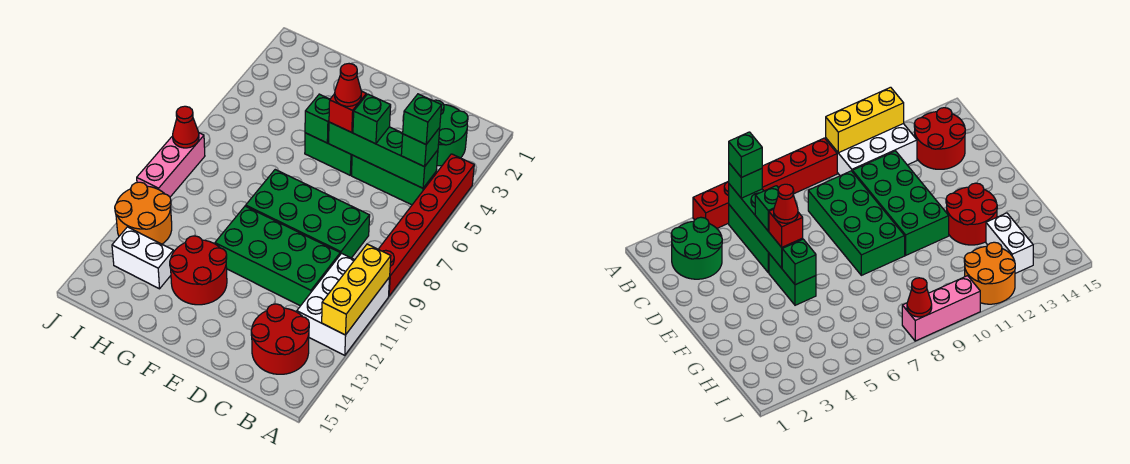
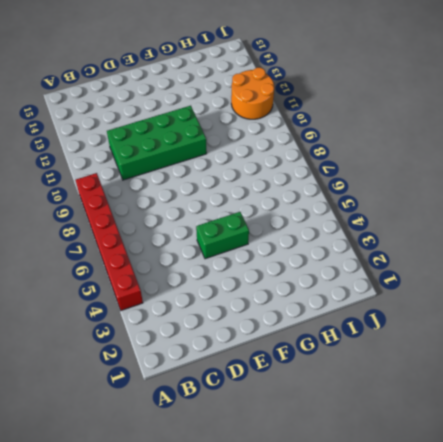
none -> white 2x3 brick [297,253,390,355]
none -> green 2x2 round brick [433,100,468,166]
none -> green 1x3 brick [351,155,436,205]

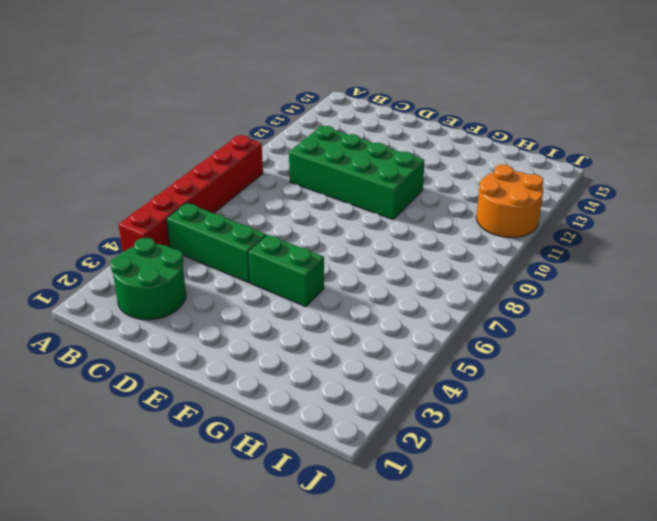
none -> white 2x3 brick [297,253,390,355]
none -> red 2x2 round brick [251,304,309,374]
none -> green 2x4 brick [246,170,370,258]

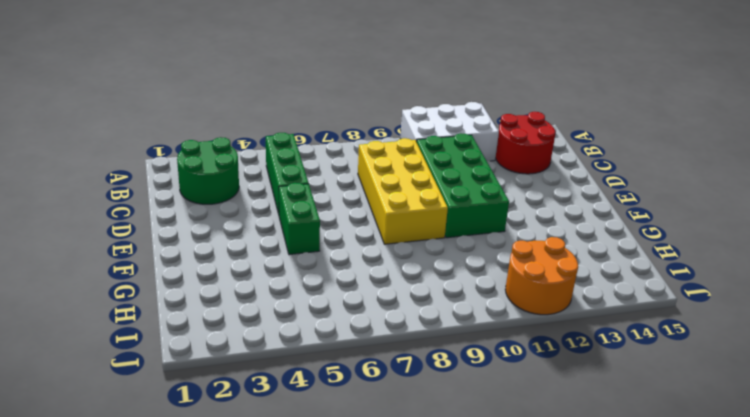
yellow 2x4 brick [358,138,448,244] -> green 2x4 brick [246,170,370,258]
none -> red 1x6 brick [378,154,474,296]
none -> red 2x2 round brick [170,236,227,305]
none -> white 1x2 brick [112,227,174,289]

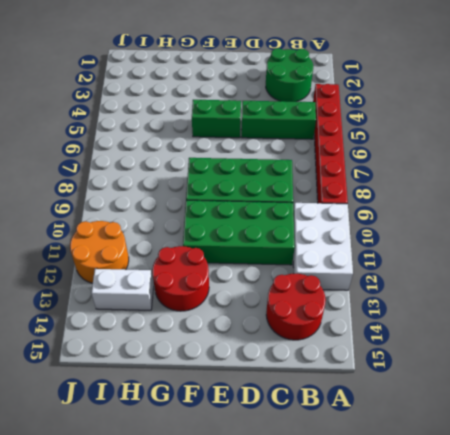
none -> pink 1x3 brick [137,133,205,197]
none -> yellow 1x3 brick [322,244,391,335]
none -> green 1x4 brick [329,122,438,188]

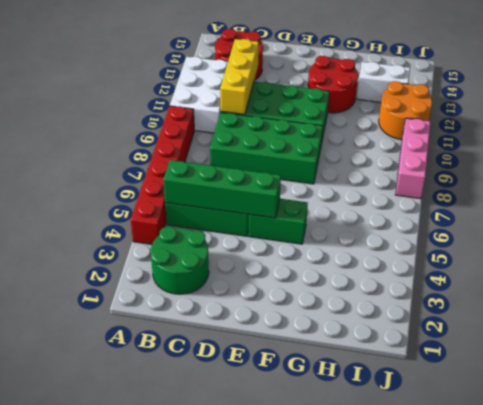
yellow 1x3 brick [220,39,259,115] -> yellow 1x3 brick moved to [322,244,391,335]
none -> green 1x1 brick [305,94,330,143]
none -> red 1x1 cone [173,106,199,148]
none -> green 1x1 brick [401,128,440,167]

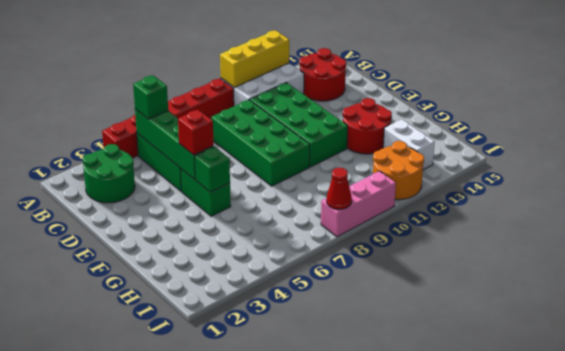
none -> green 1x1 brick [353,94,391,144]
none -> green 1x1 brick [403,94,442,144]
none -> red 1x1 cone [335,64,361,106]

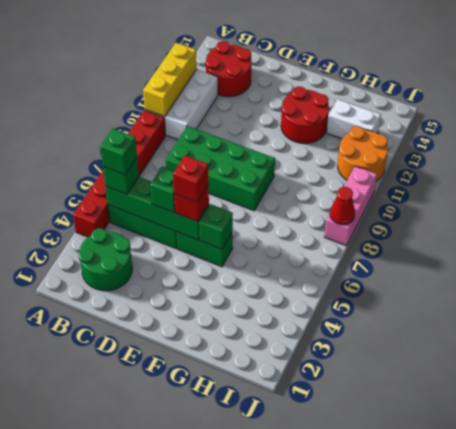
red 1x1 brick [173,155,209,202] -> red 1x1 cone [335,64,361,106]
none -> green 2x4 brick [215,206,340,306]

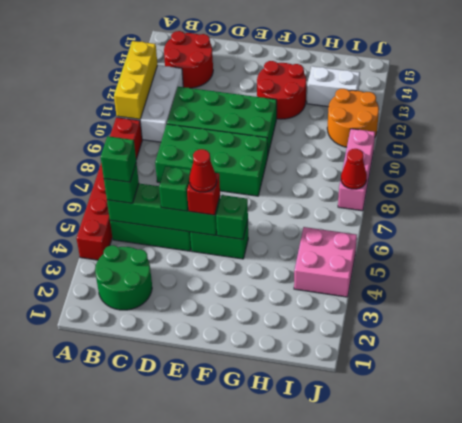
pink 2x2 brick [294,227,357,297] -> none

